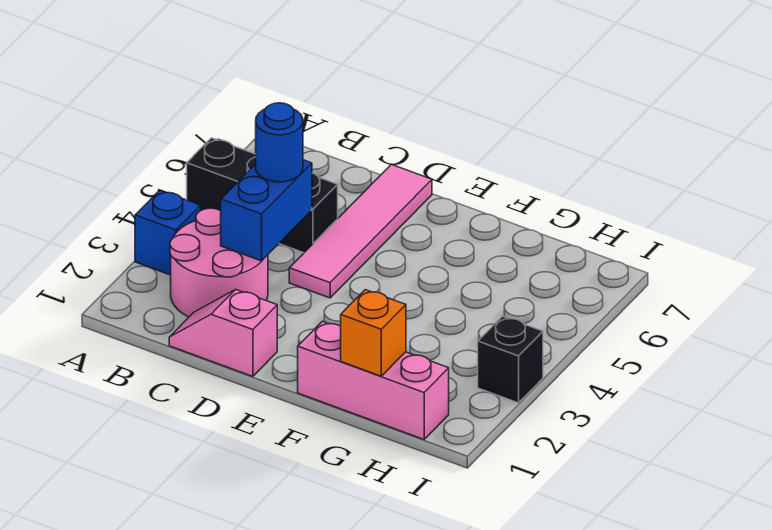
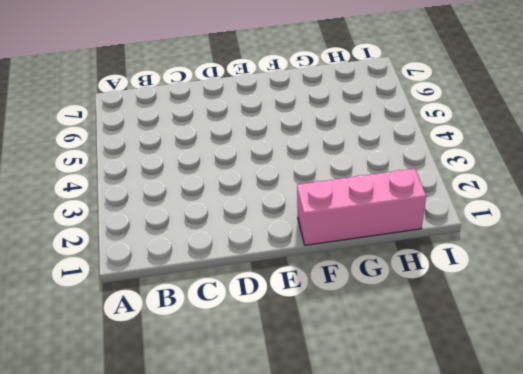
none -> blue 1x1 brick [135,190,200,275]
none -> black 1x3 brick [187,138,338,253]

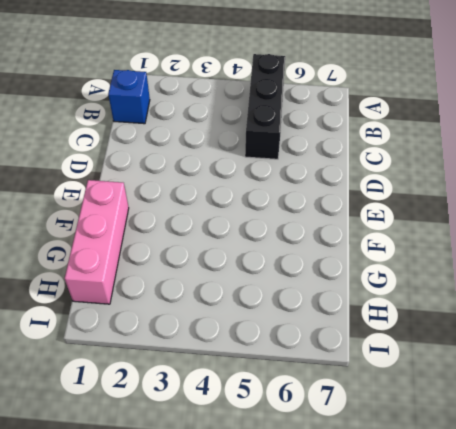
blue 1x1 brick [108,70,150,124] -> blue 1x1 brick moved to [135,190,200,275]
none -> pink 2x2 round brick [170,208,268,317]
none -> pink 1x2 slope [169,289,277,377]

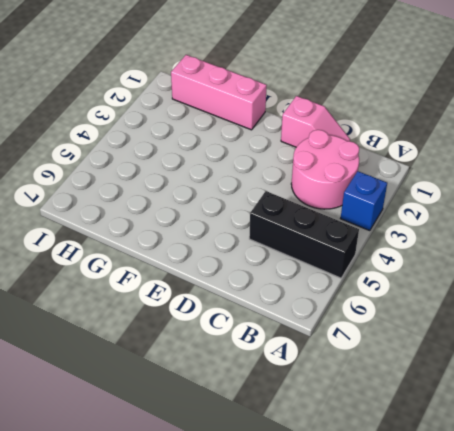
none -> pink 1x4 tile [289,164,432,298]
none -> black 1x1 brick [478,316,543,403]

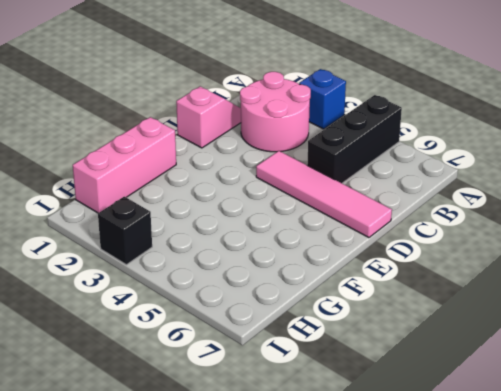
none -> blue 1x2 brick [221,160,312,261]
none -> orange 1x1 brick [341,290,406,376]

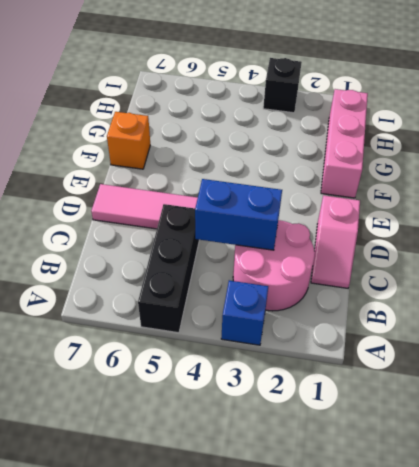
orange 1x1 brick [107,112,150,169] -> orange 1x1 brick moved to [341,290,406,376]
none -> blue 1x1 round brick [256,103,303,182]

